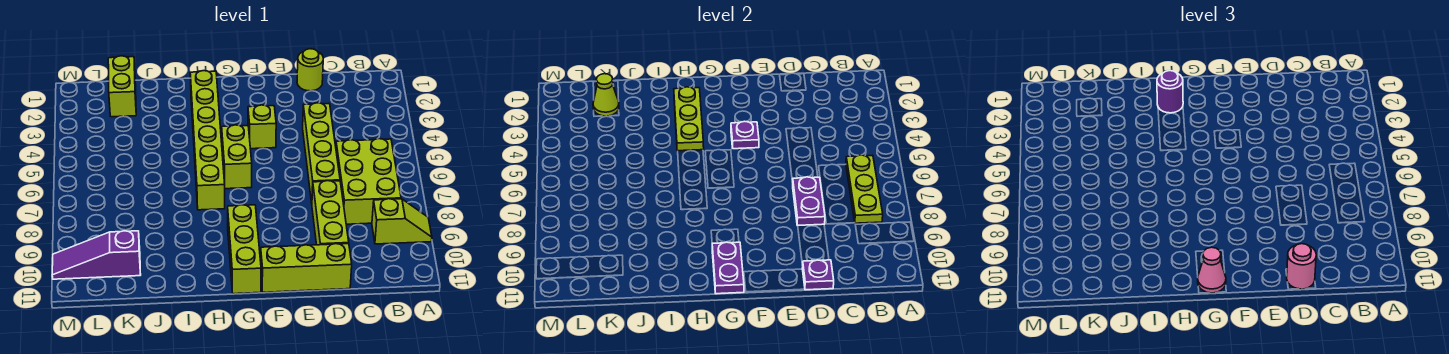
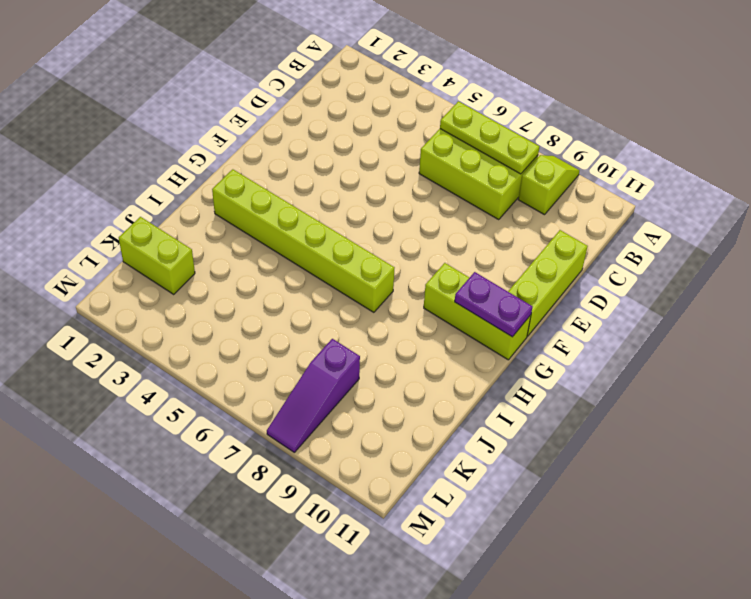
purple 1x3 slope [267,339,360,452] -> purple 1x3 slope moved to [52,231,141,279]
none -> lime 1x1 round brick [297,49,323,91]
none -> lime 1x4 brick [303,103,340,203]
none -> lime 1x3 brick [312,181,349,245]

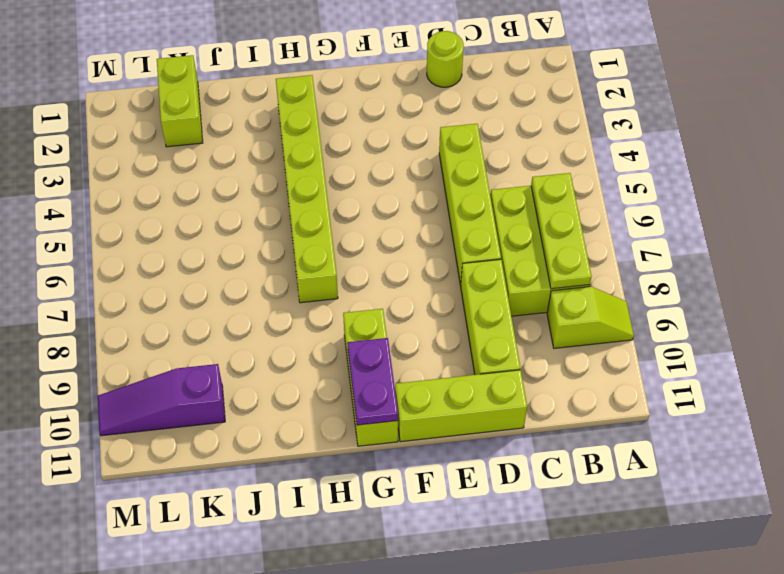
none -> lime 1x1 brick [248,105,276,149]
none -> lime 1x2 brick [222,125,252,189]
none -> purple 1x2 plate [793,177,825,225]

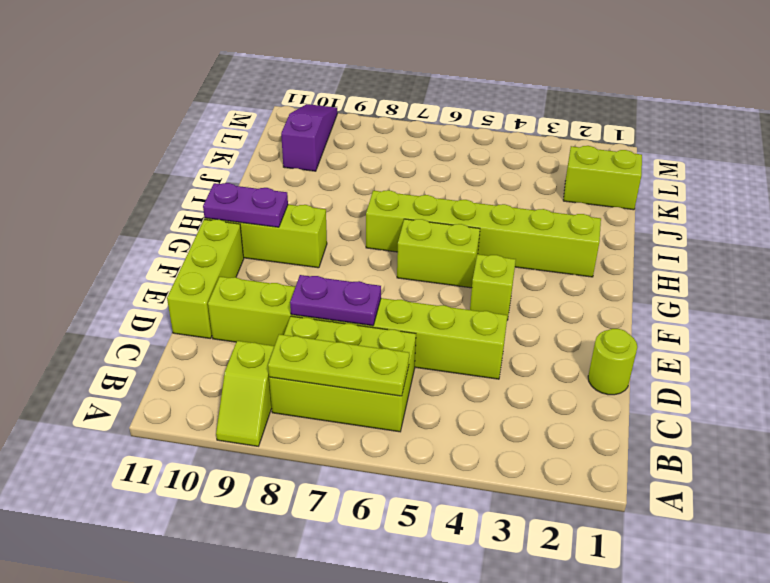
none -> purple 1x1 plate [802,260,834,290]
none -> purple 1x1 plate [731,121,759,149]
none -> lime 1x3 plate [674,87,704,151]

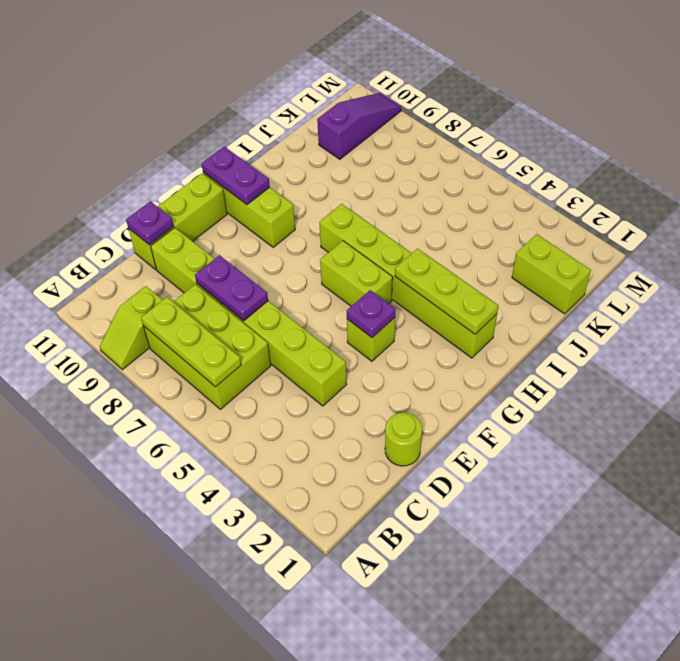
none -> lime 1x1 cone [593,74,619,116]
none -> pink 1x1 round brick [1287,244,1316,289]
none -> pink 1x1 cone [1198,247,1226,293]

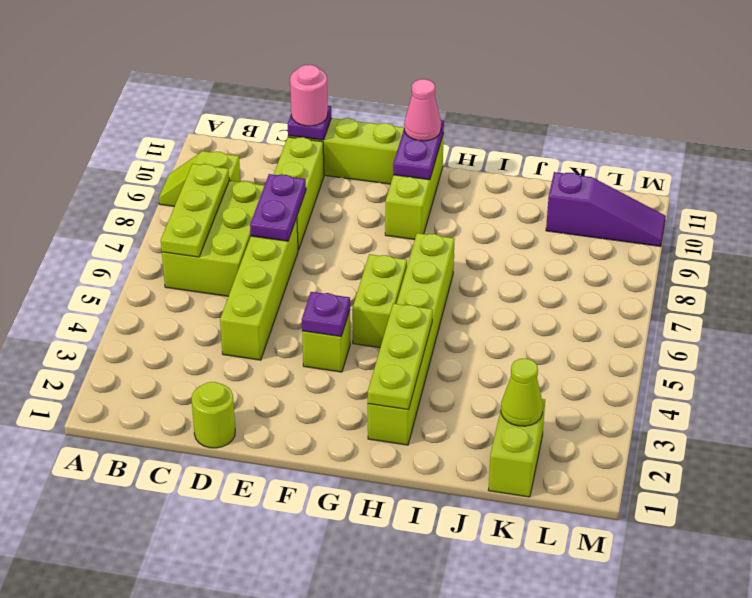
none -> purple 1x1 round brick [1157,71,1183,113]

